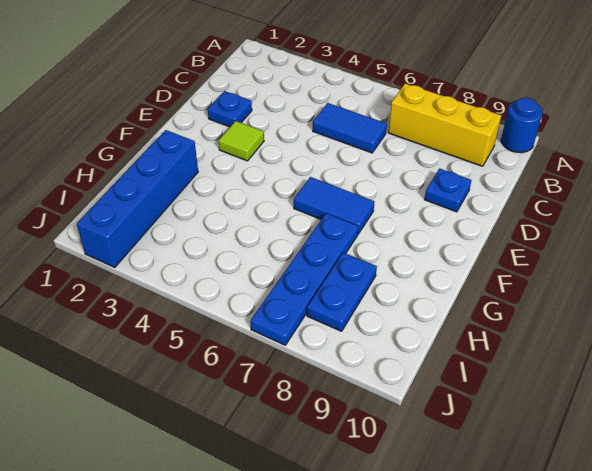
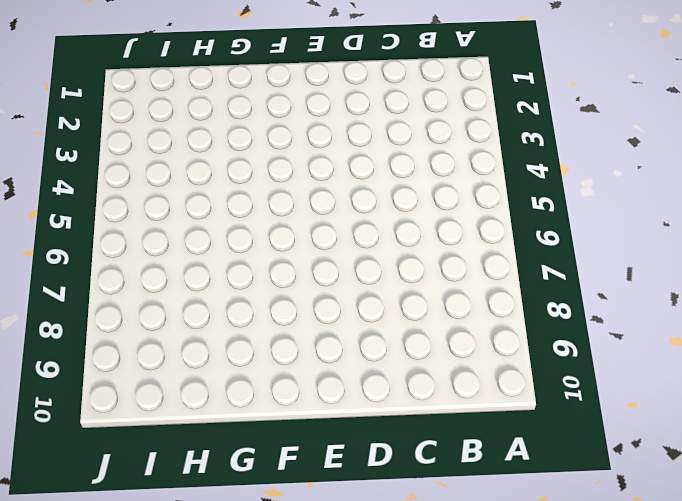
none -> blue 1x1 round brick [501,98,543,153]
none -> yellow 1x3 brick [388,83,501,166]

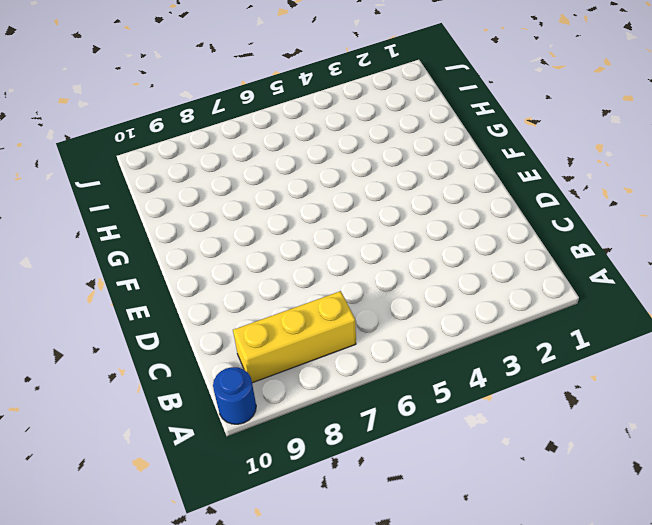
none -> blue 1x2 tile [313,103,387,153]
none -> blue 1x1 plate [208,91,252,127]

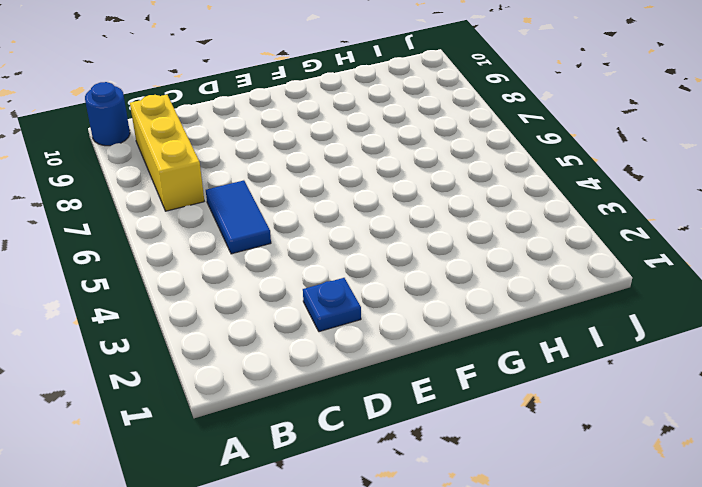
none -> blue 1x1 plate [424,169,471,212]
none -> lime 1x1 tile [218,121,264,161]

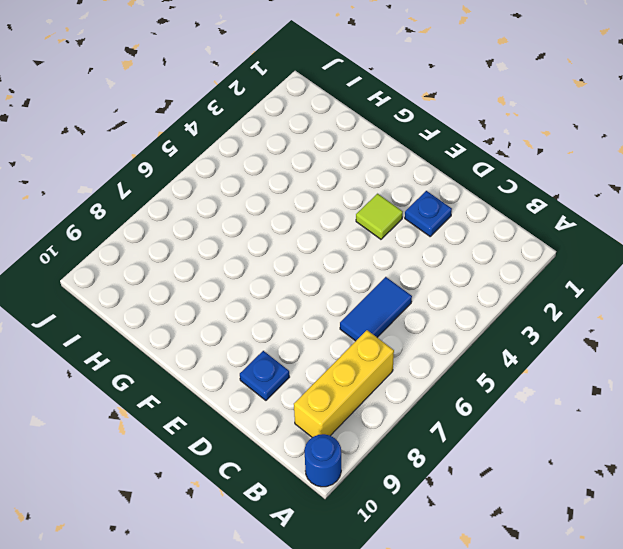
none -> blue 1x2 tile [294,177,374,234]
none -> blue 1x4 brick [77,130,198,267]

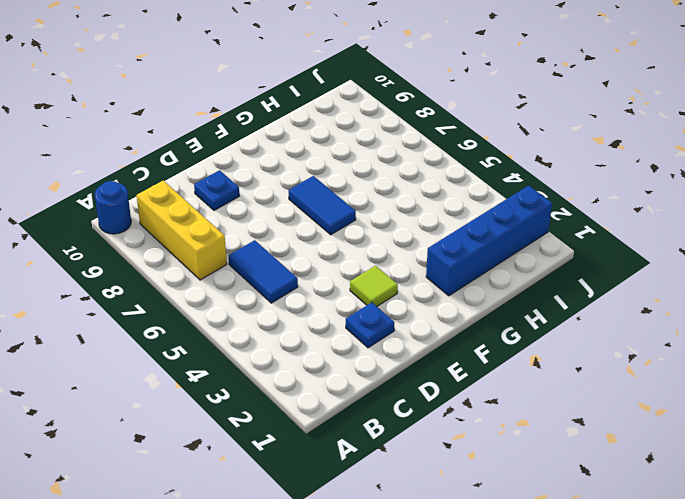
none -> blue 1x4 plate [250,213,358,345]
none -> blue 1x2 plate [307,253,377,331]

